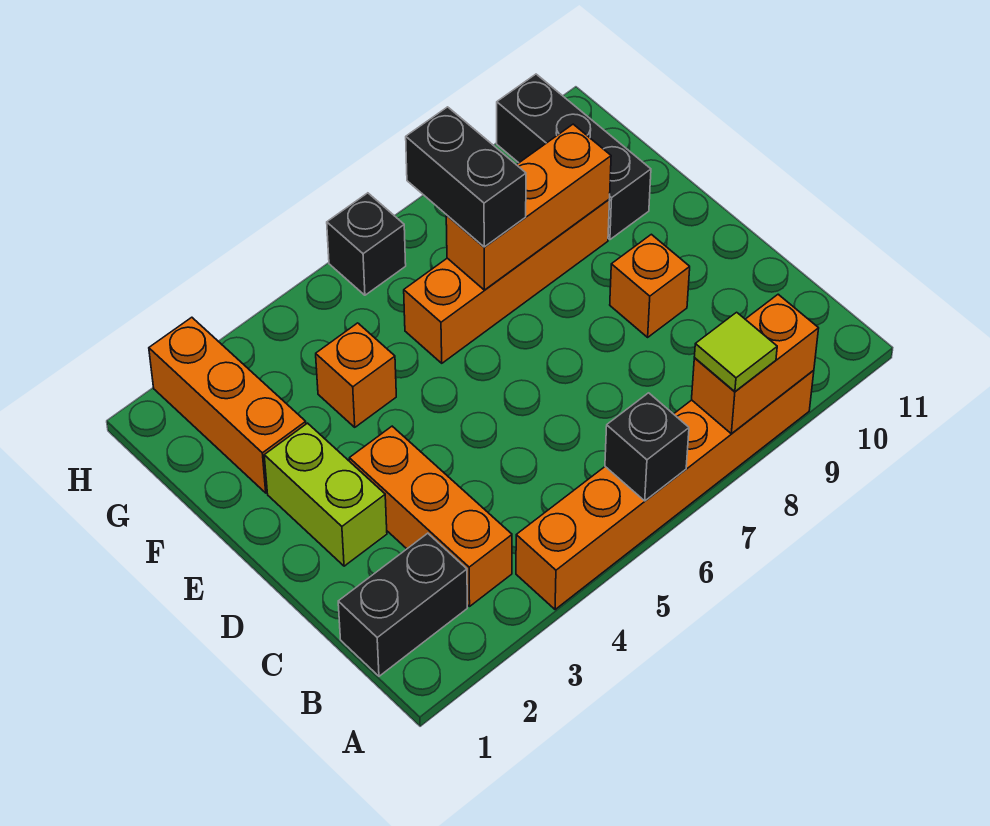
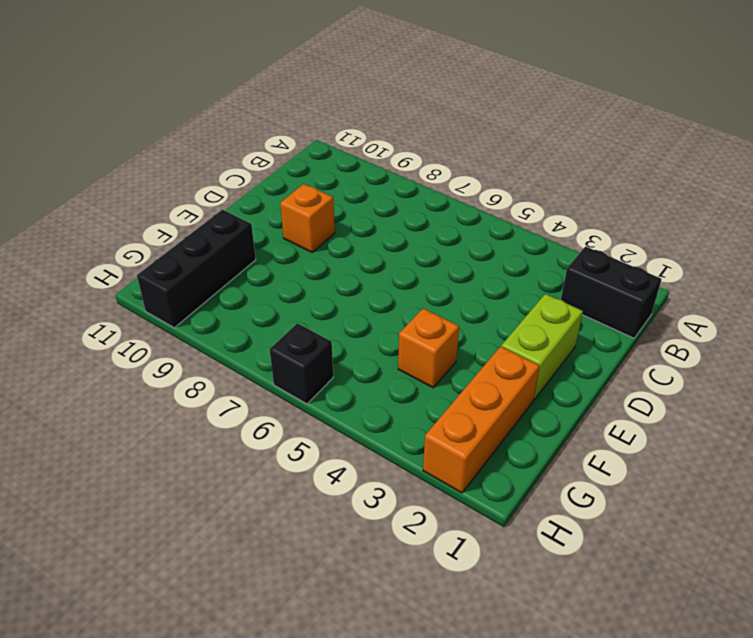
none -> orange 1x6 brick [516,370,814,610]
none -> orange 1x3 brick [349,426,512,606]
none -> orange 1x4 brick [404,200,610,363]

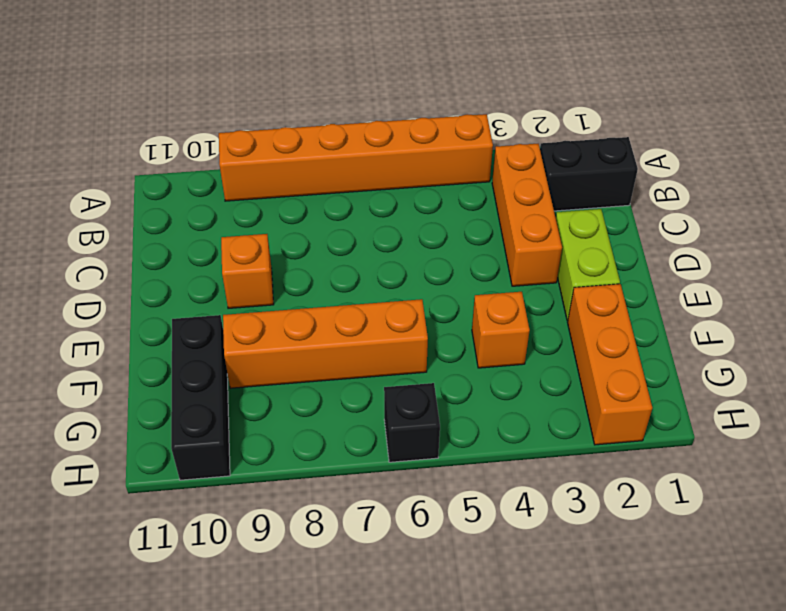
none -> black 1x1 brick [605,393,689,501]
none -> orange 1x2 brick [692,294,819,434]
none -> orange 1x3 brick [446,124,611,290]

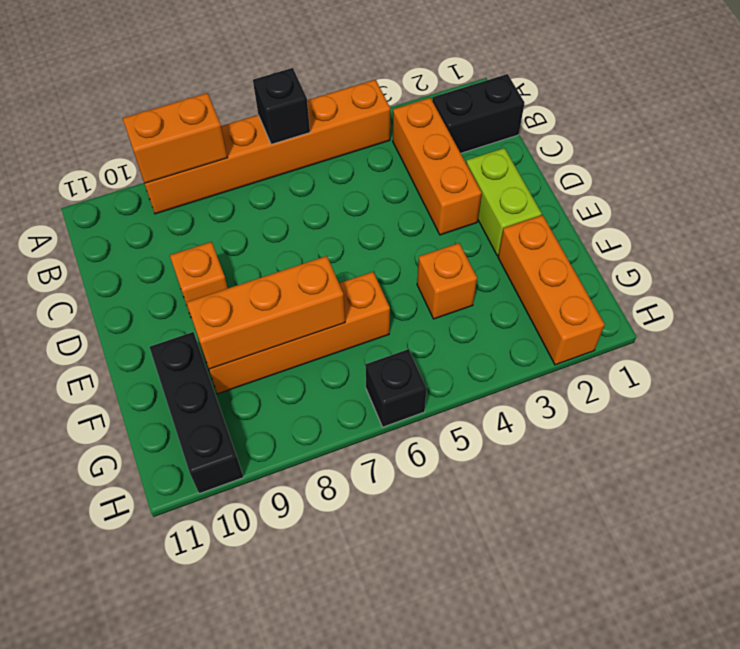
none -> lime 1x1 tile [694,312,777,392]
none -> black 1x2 brick [406,107,526,247]

